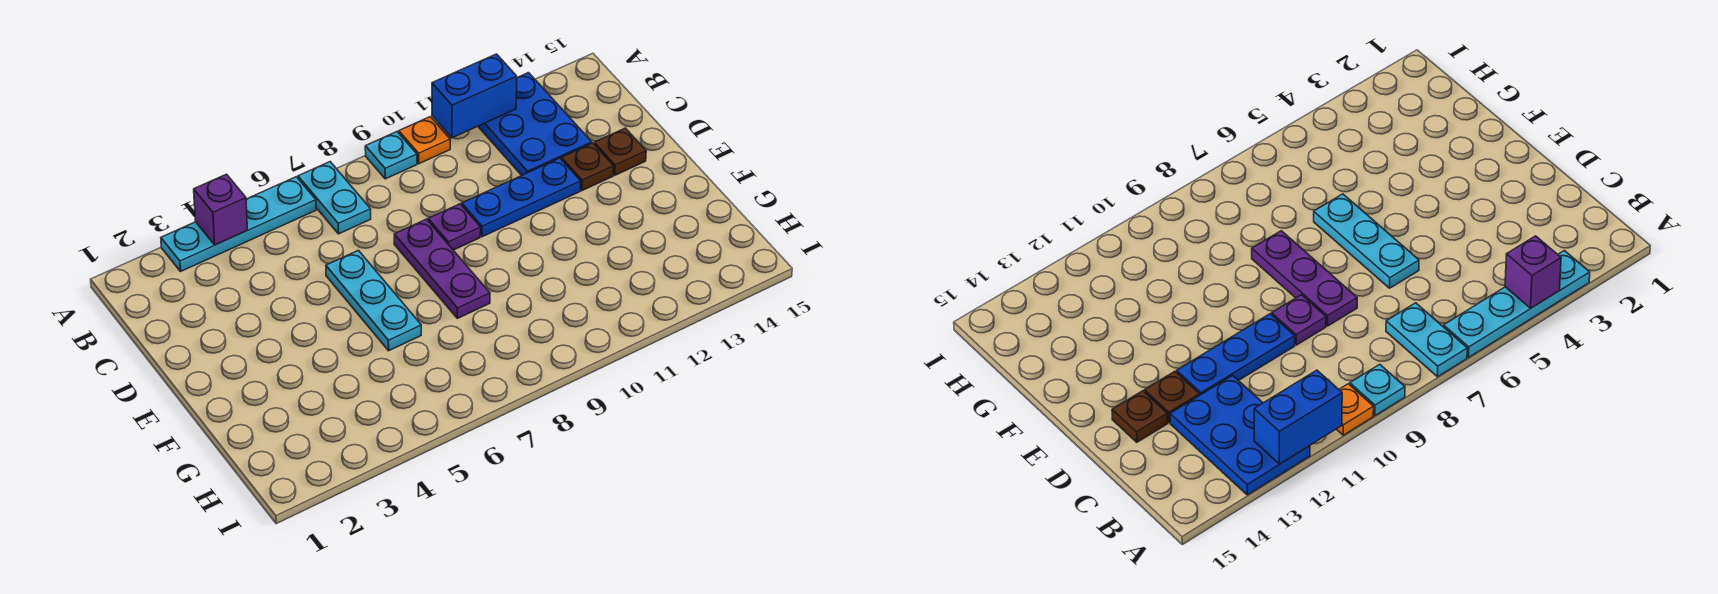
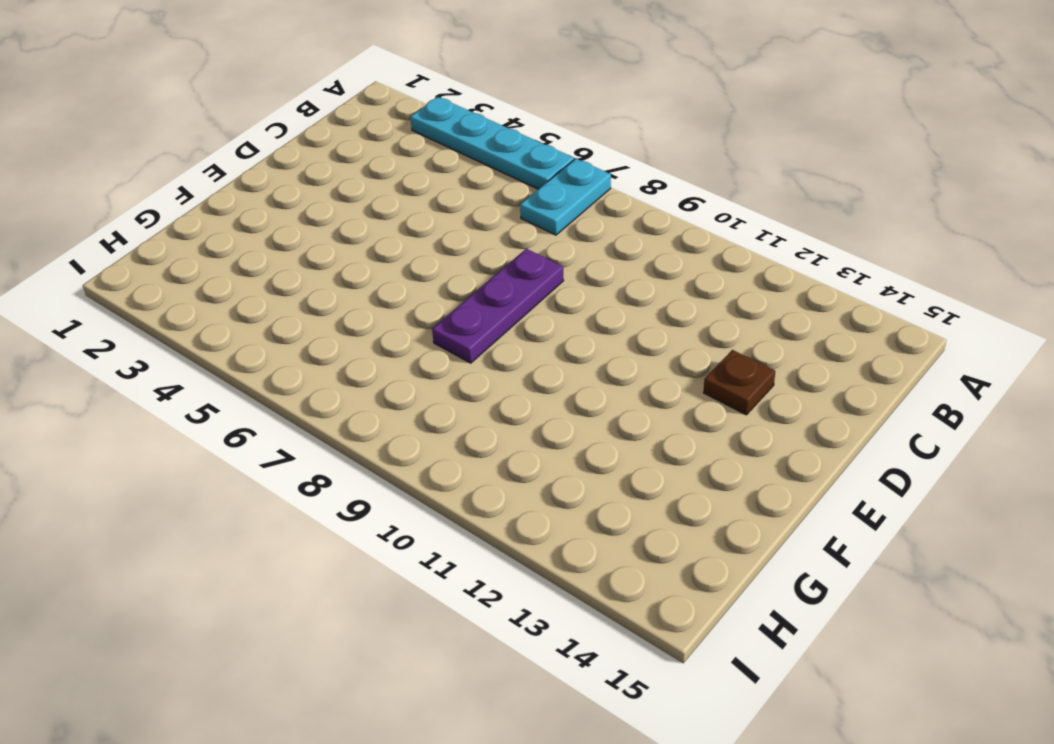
none -> cyan 1x1 plate [365,132,417,179]
none -> orange 1x1 plate [399,117,450,164]
none -> blue 2x3 plate [478,73,592,175]

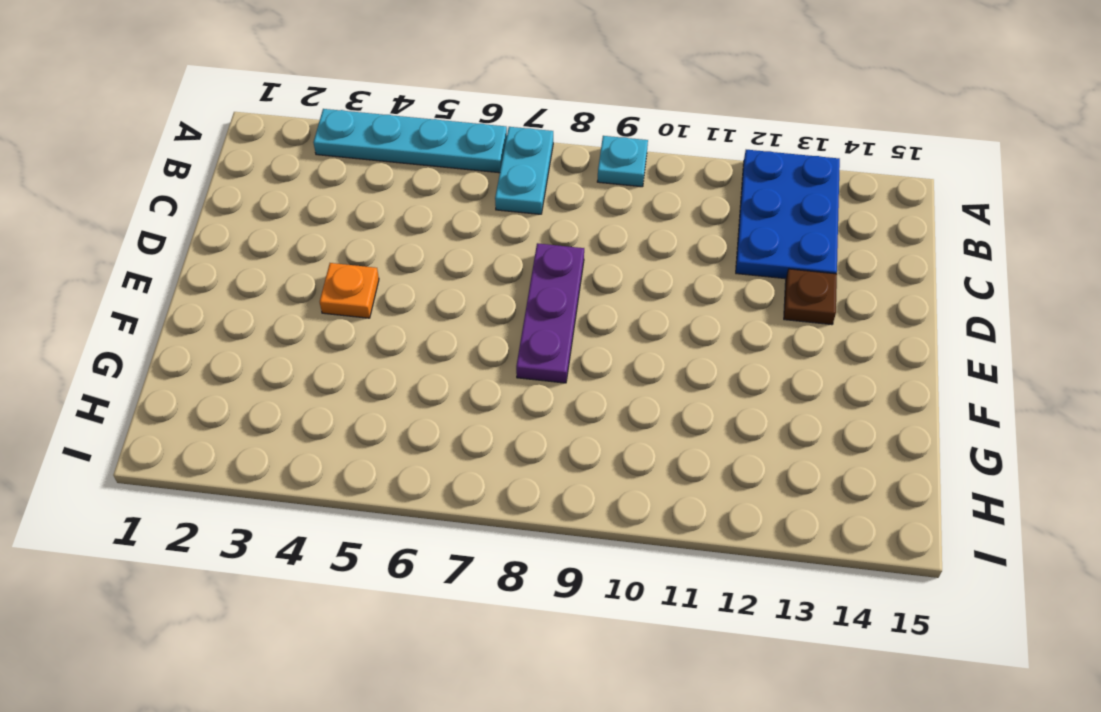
orange 1x1 plate [320,263,379,318] -> orange 1x1 plate moved to [399,117,450,164]
none -> cyan 1x3 plate [326,250,421,351]
none -> purple 1x1 plate [428,204,481,250]
none -> blue 1x3 plate [462,158,581,237]

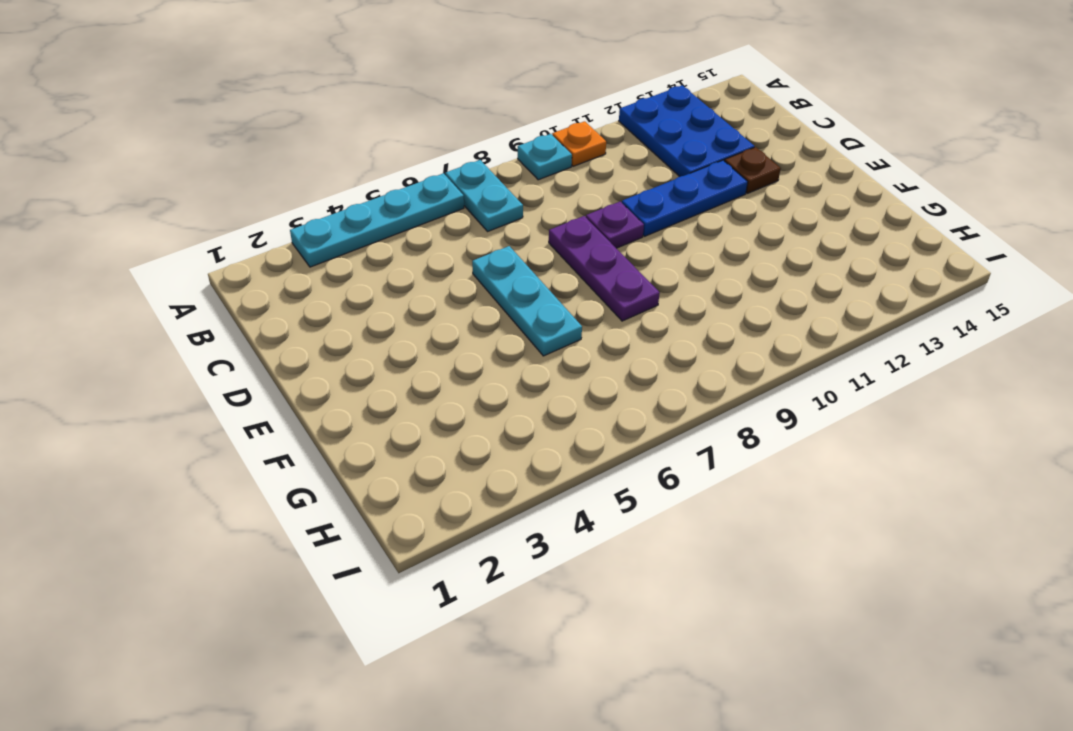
none -> brown 1x1 plate [594,128,646,175]
none -> purple 1x1 brick [194,174,247,245]
none -> blue 1x2 brick [432,54,517,138]

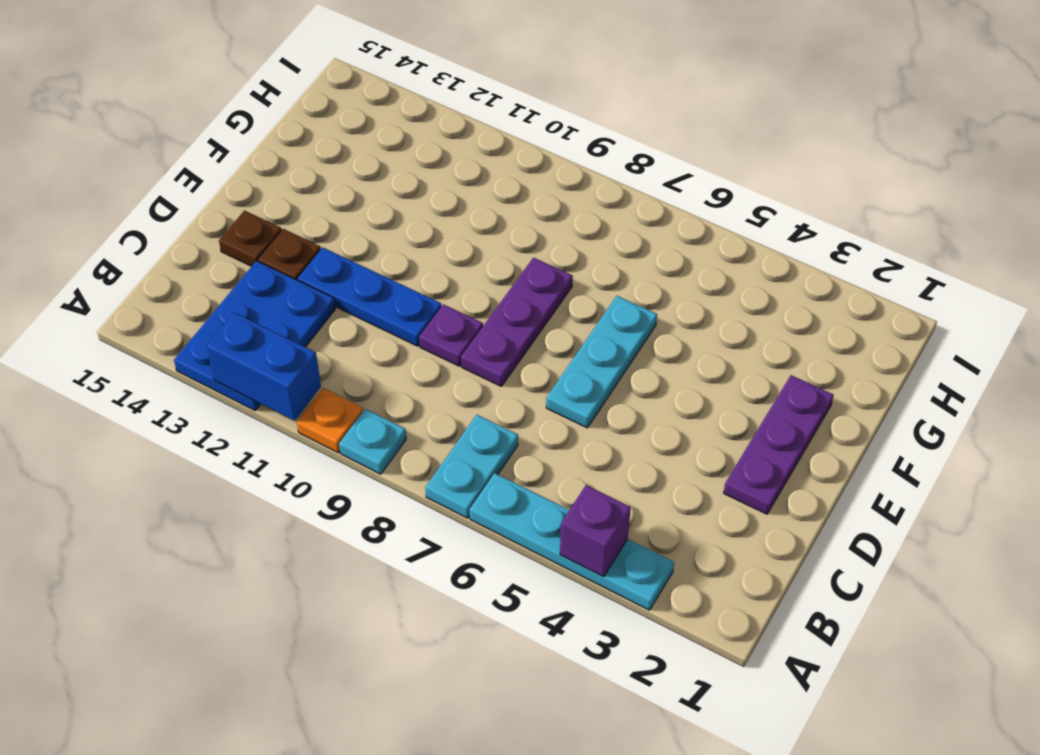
purple 1x3 plate [724,375,834,514] -> none

